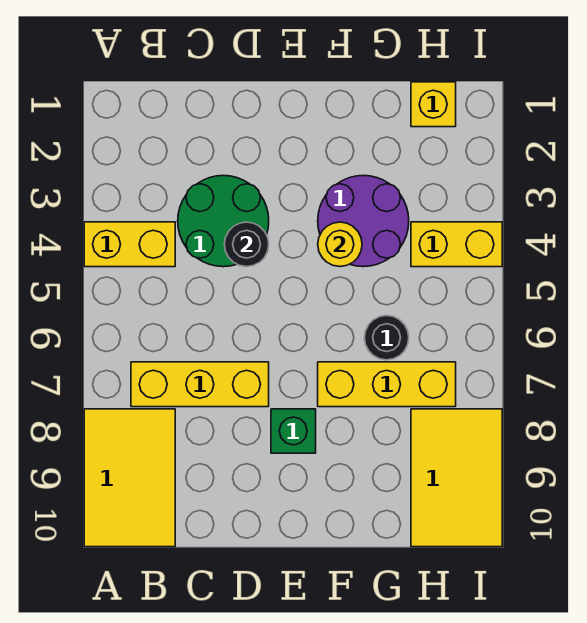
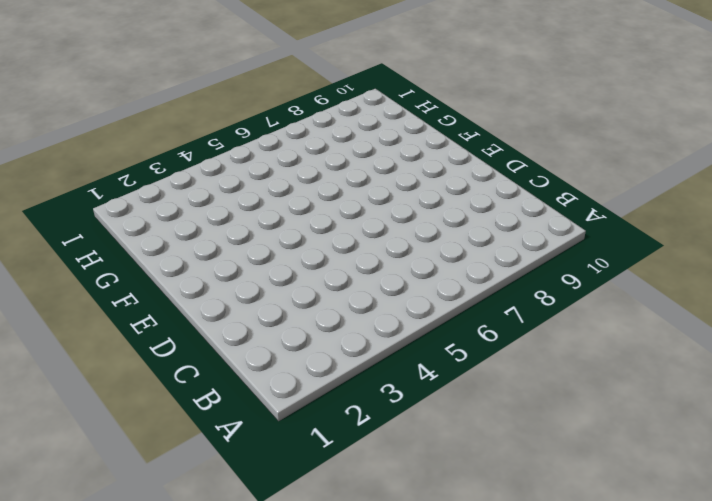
none -> yellow 1x2 brick [84,222,175,267]
none -> yellow 2x3 tile [84,409,175,547]
none -> yellow 1x3 brick [131,362,269,407]

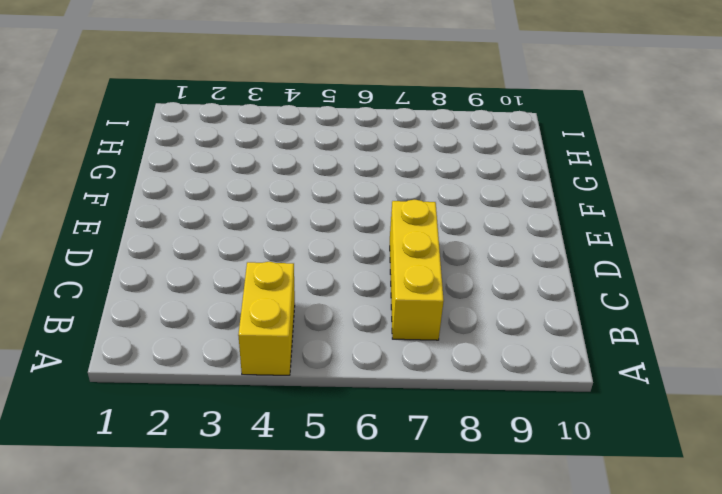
none -> yellow 2x3 tile [84,409,175,547]
none -> green 2x2 round brick [178,175,269,267]
none -> green 1x1 brick [271,409,316,453]

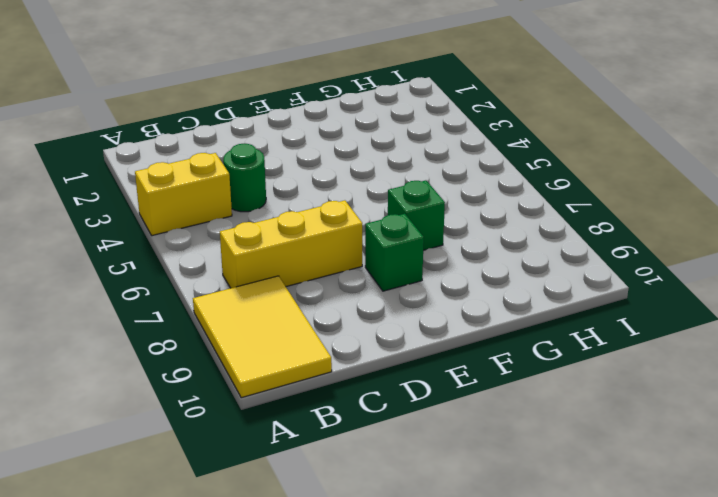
green 1x1 round brick [223,144,266,212] -> green 2x2 round brick [178,175,269,267]
green 1x1 brick [388,180,445,250] -> yellow 1x3 brick [318,362,456,407]
none -> purple 2x2 round brick [318,175,409,267]
none -> black 1x1 round brick [364,316,409,360]
none -> yellow 1x1 brick [411,82,456,127]

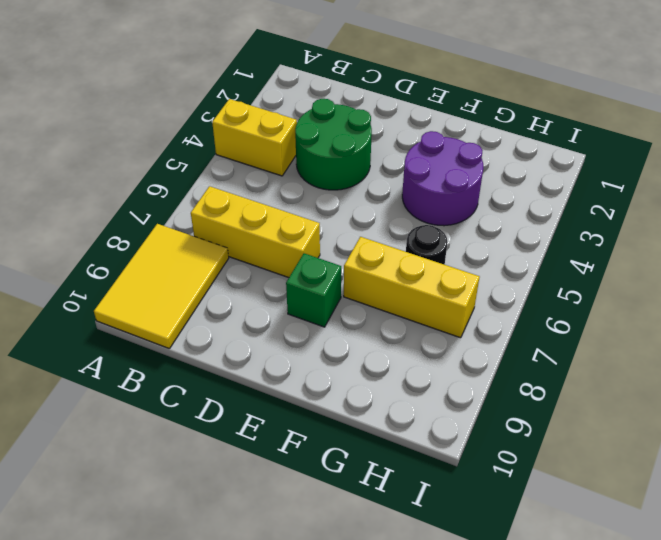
none -> yellow 1x1 brick [411,82,456,127]
none -> yellow 1x2 brick [411,222,502,267]
none -> yellow 2x3 tile [411,409,502,547]

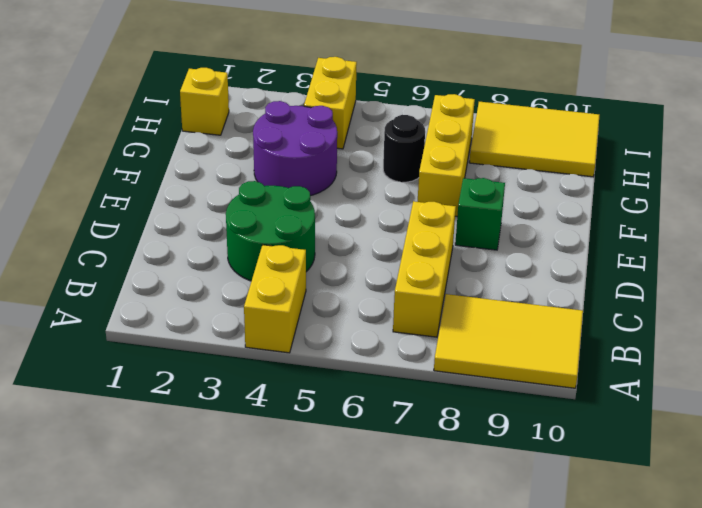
none -> black 1x1 round brick [224,222,269,267]
none -> yellow 1x1 round brick [318,222,362,267]

